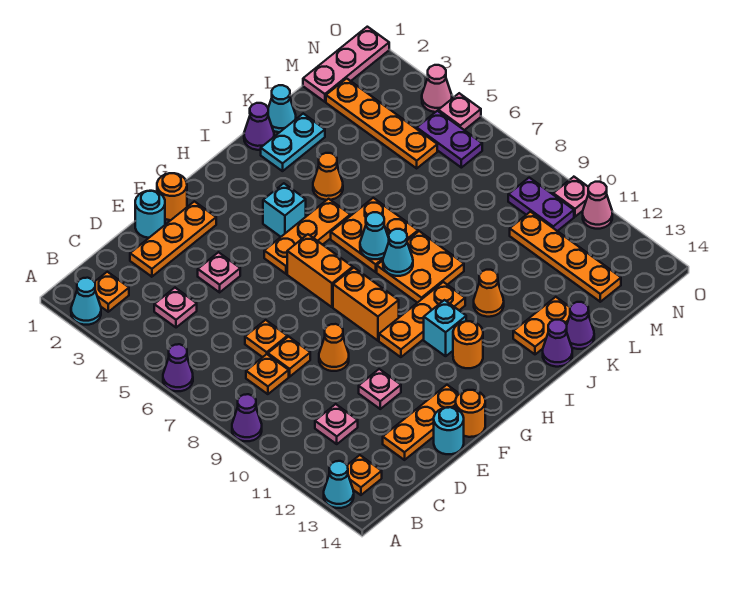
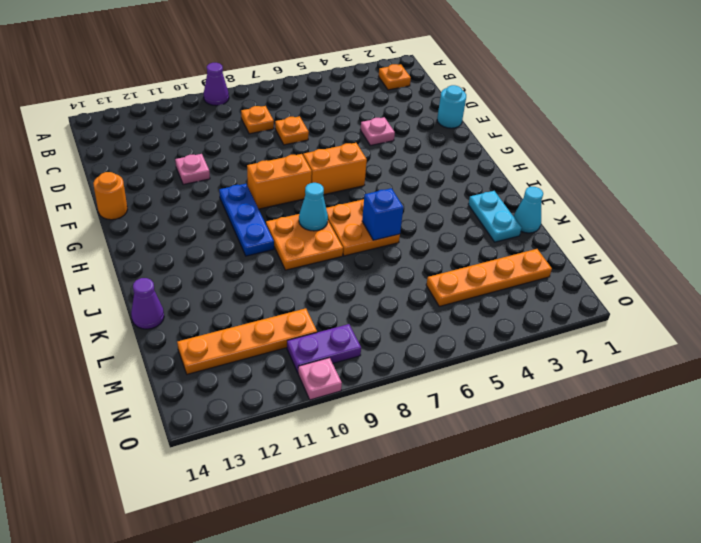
blue 1x3 plate [219,184,274,256] -> orange 1x3 plate [379,282,465,357]
blue 1x1 brick [362,188,403,240] -> none
none -> cyan 1x1 cone [71,278,101,325]
none -> purple 1x1 cone [163,344,193,391]
none -> cyan 1x1 cone [324,461,354,508]
none -> orange 1x1 plate [347,455,382,495]

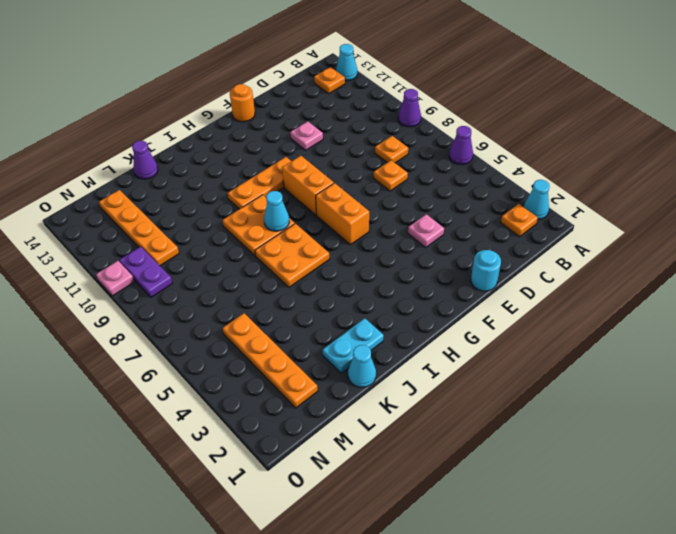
none -> pink 1x1 plate [154,288,197,328]
none -> pink 1x1 plate [315,404,358,444]
none -> orange 1x3 plate [130,201,216,277]
none -> orange 1x1 plate [268,337,310,377]

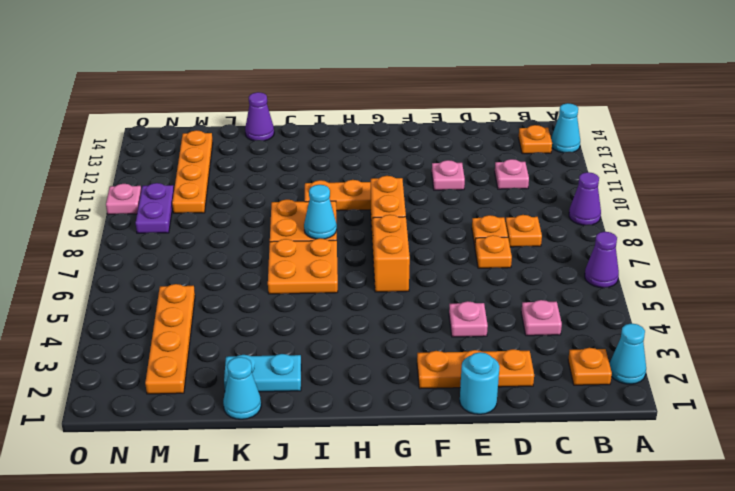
none -> orange 1x3 plate [383,385,459,460]
none -> orange 1x1 cone [319,324,349,371]
none -> cyan 1x1 round brick [434,407,464,454]
none -> orange 1x1 round brick [157,173,187,220]

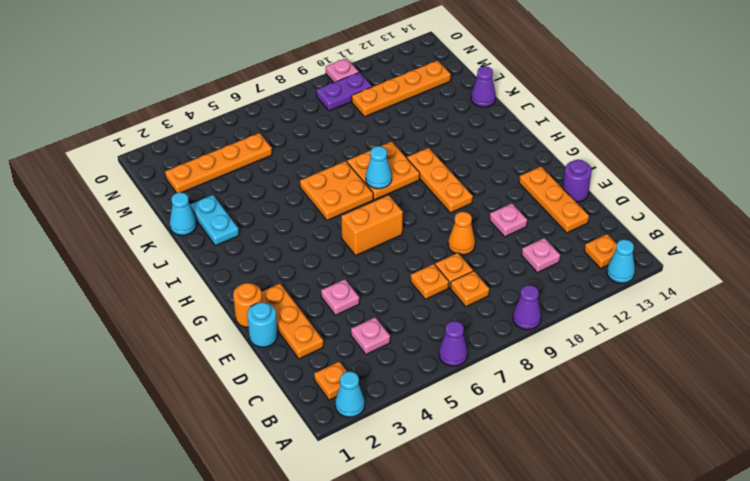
purple 1x1 round brick [563,160,592,202] -> cyan 1x1 round brick [434,407,464,454]
none -> orange 1x1 round brick [456,390,485,437]
none -> orange 1x3 plate [264,199,350,274]
none -> orange 1x2 brick [333,268,399,341]
none -> cyan 1x1 brick [263,183,306,237]

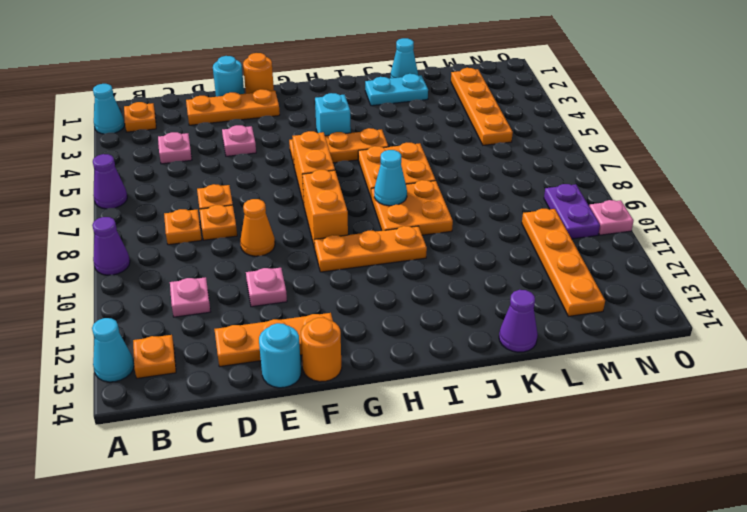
none -> cyan 1x1 brick [424,300,466,356]
none -> orange 1x1 round brick [453,321,483,368]
none -> purple 1x1 cone [244,103,274,150]
none -> orange 1x1 cone [313,153,343,200]

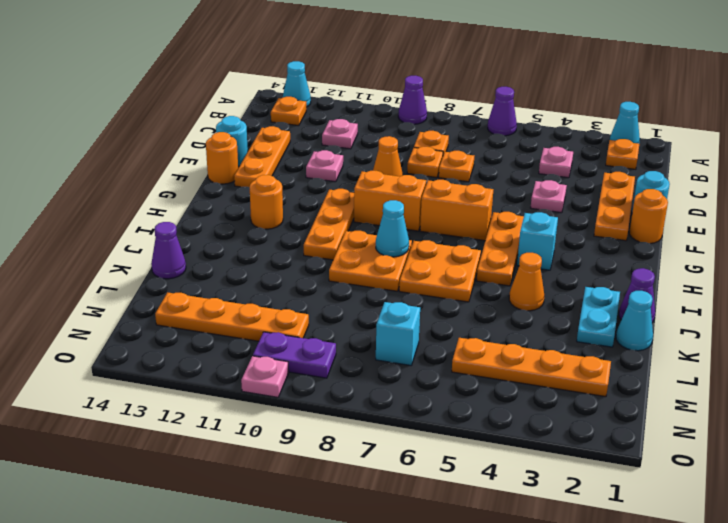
cyan 1x1 brick [376,302,420,365] -> cyan 1x1 brick moved to [424,300,466,356]
none -> orange 1x1 cone [474,270,504,317]
none -> orange 1x2 plate [513,297,570,354]
none -> purple 1x1 cone [543,320,572,367]
none -> pink 1x3 plate [303,27,389,102]

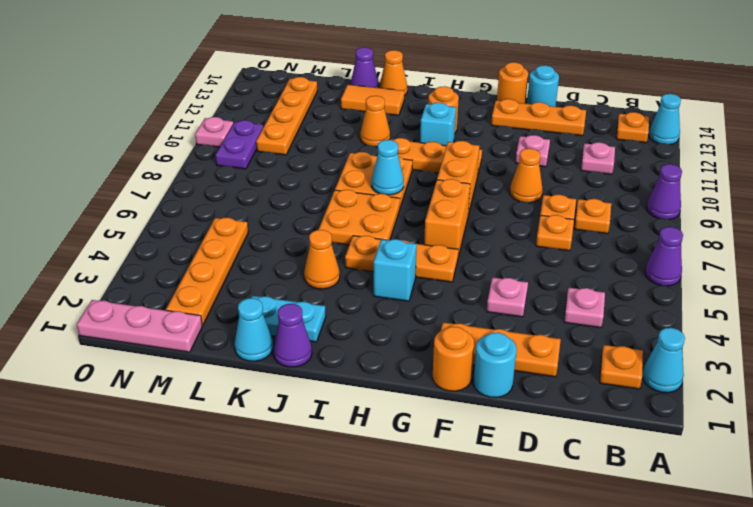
orange 1x2 tile [341,85,404,115] -> orange 1x2 plate [513,297,570,354]
orange 1x1 cone [379,50,407,96] -> purple 1x1 cone [543,320,572,367]
none -> purple 1x2 plate [417,111,482,168]
none -> pink 1x1 cone [422,65,452,112]
none -> pink 1x1 plate [438,93,481,130]
none -> pink 1x1 cone [583,182,612,229]

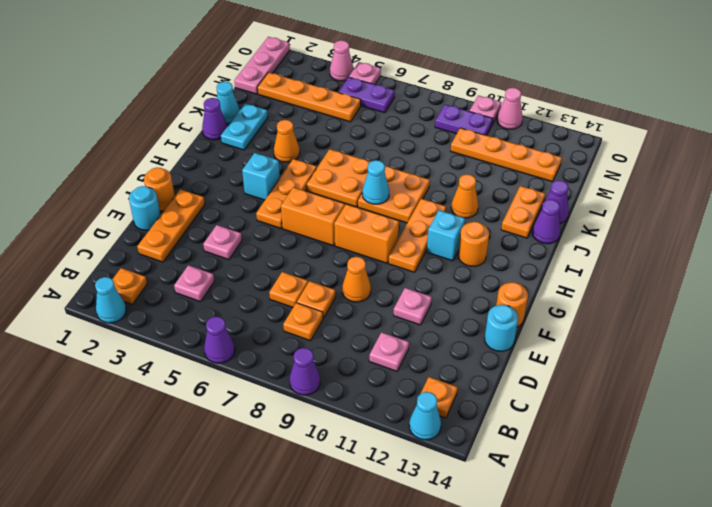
none -> orange 1x3 plate [383,385,459,460]
none -> cyan 1x1 cone [360,212,389,259]

